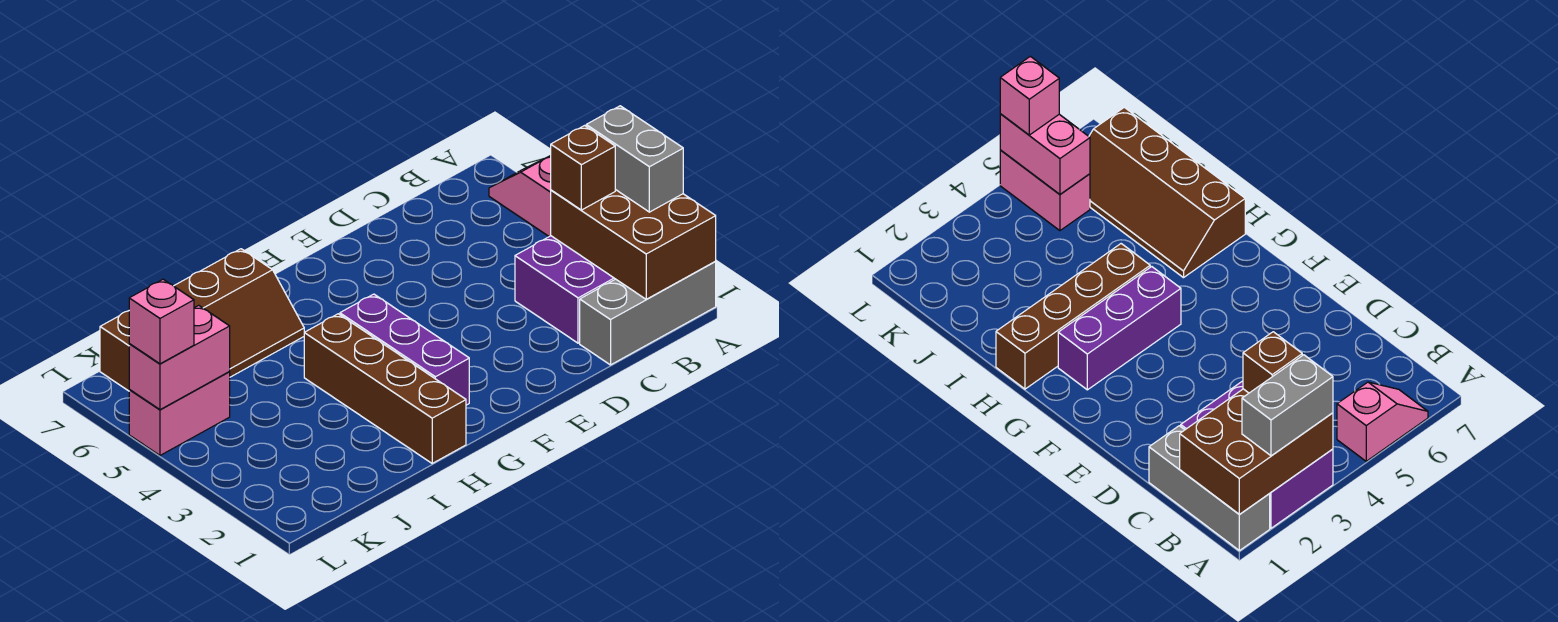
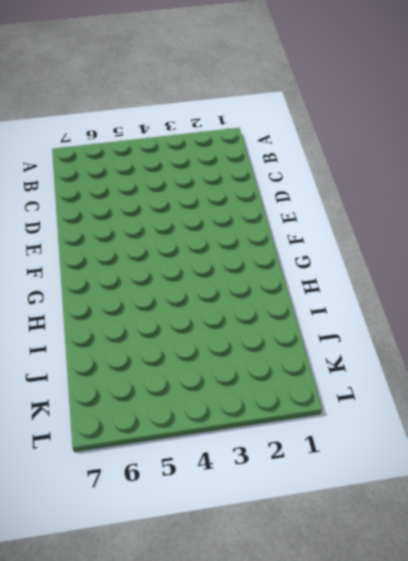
none -> grey 1x3 brick [580,261,716,365]
none -> purple 2x3 brick [515,236,615,343]
none -> pink 1x2 slope [489,156,551,237]

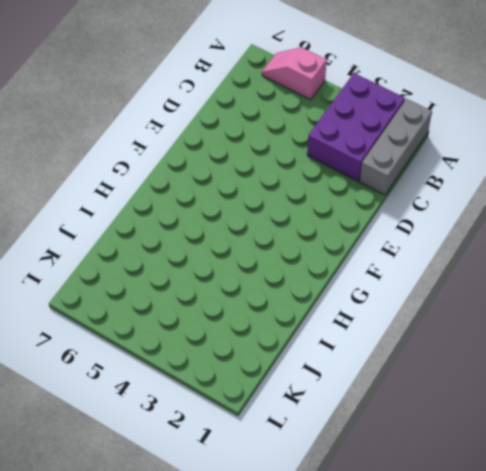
none -> purple 1x3 brick [340,294,469,405]
none -> brown 1x4 brick [304,314,466,463]
none -> brown 2x4 slope [100,249,304,391]

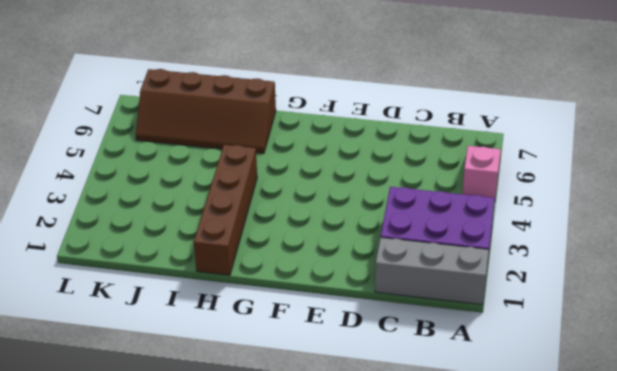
none -> purple 1x3 brick [340,294,469,405]
none -> pink 1x2 brick [129,372,230,455]
none -> brown 2x3 brick [551,189,716,299]

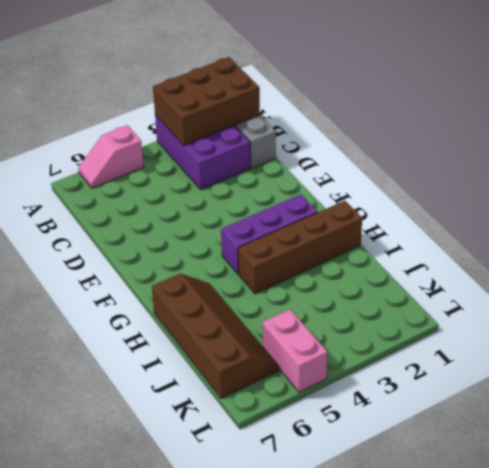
none -> pink 1x2 brick [129,305,230,410]
none -> grey 1x2 brick [586,106,683,212]
none -> brown 1x1 brick [551,126,615,210]

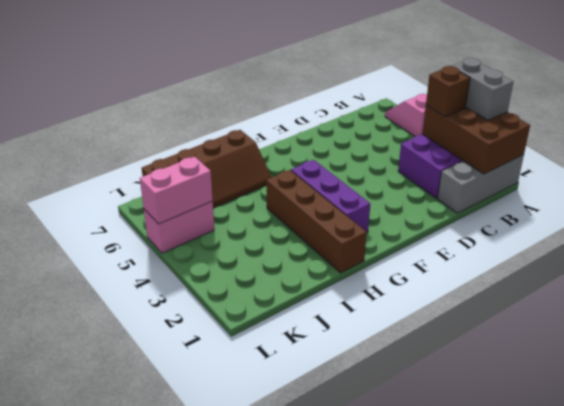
none -> pink 1x1 brick [129,279,194,364]

